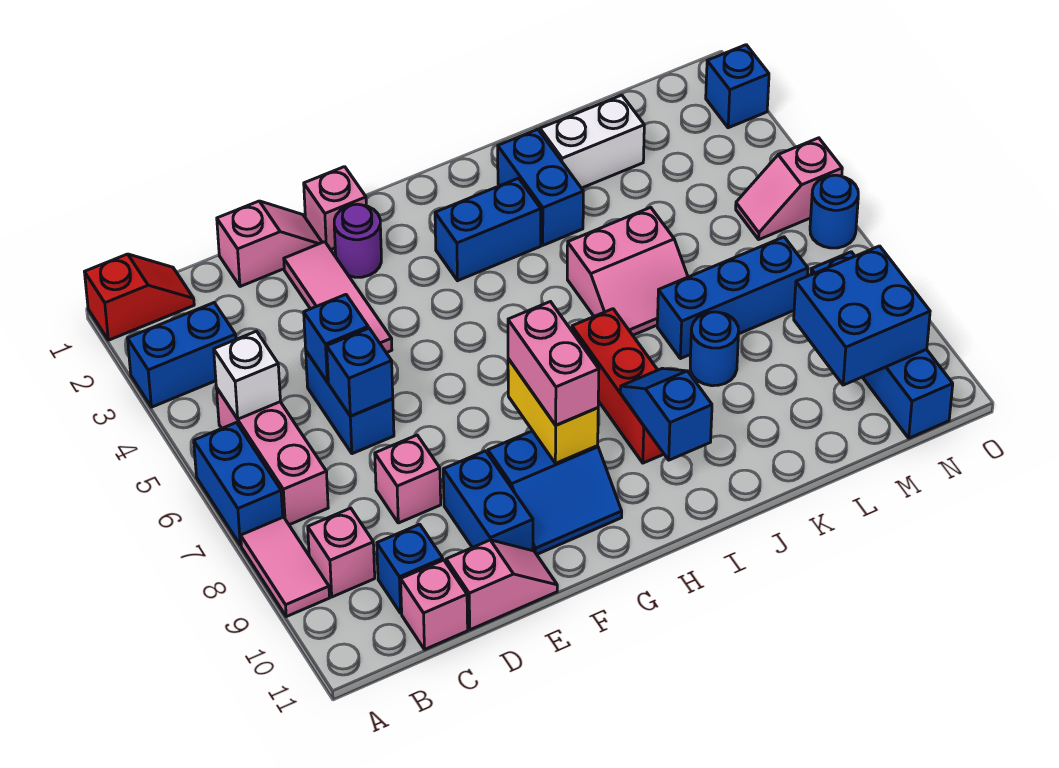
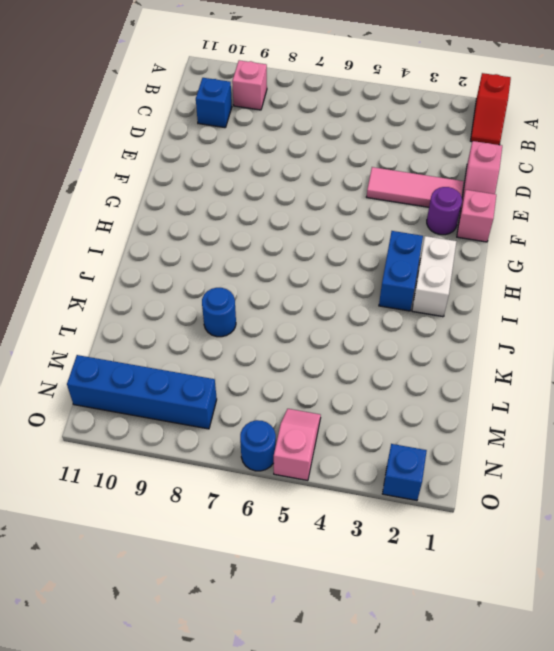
white 1x2 brick [412,236,456,317] -> white 1x2 brick moved to [540,95,644,188]
none -> blue 1x2 brick [127,303,236,407]
none -> blue 1x2 brick [194,423,283,545]
none -> pink 1x2 tile [241,517,330,617]
none -> pink 1x3 brick [216,388,328,525]

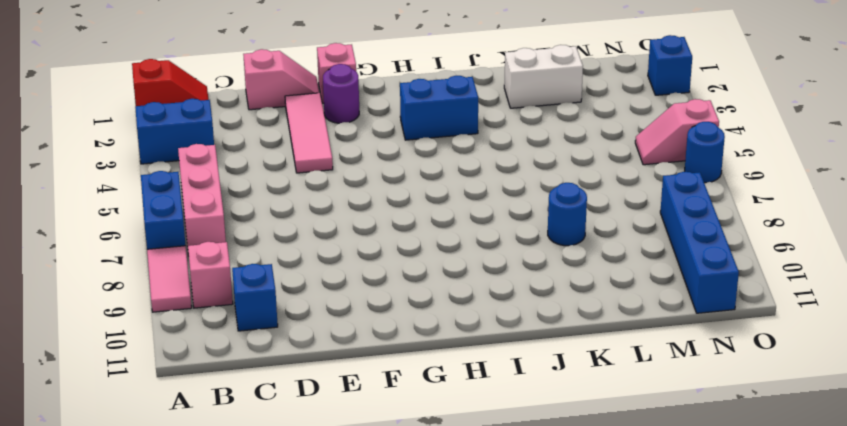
none -> pink 1x1 brick [401,560,468,650]
none -> blue 1x2 brick [306,351,394,454]
none -> pink 1x1 brick [375,435,441,523]
none -> pink 1x2 slope [446,540,557,630]

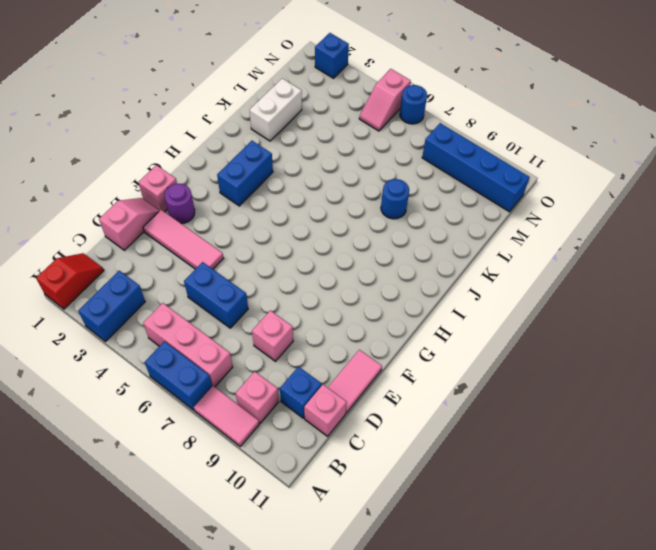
pink 1x2 tile [328,350,382,413] -> pink 1x2 slope [446,540,557,630]
none -> blue 1x2 brick [443,451,533,551]
none -> blue 2x2 slope [488,431,622,554]
none -> red 1x3 brick [572,309,664,463]
none -> blue 1x2 brick [498,129,583,245]

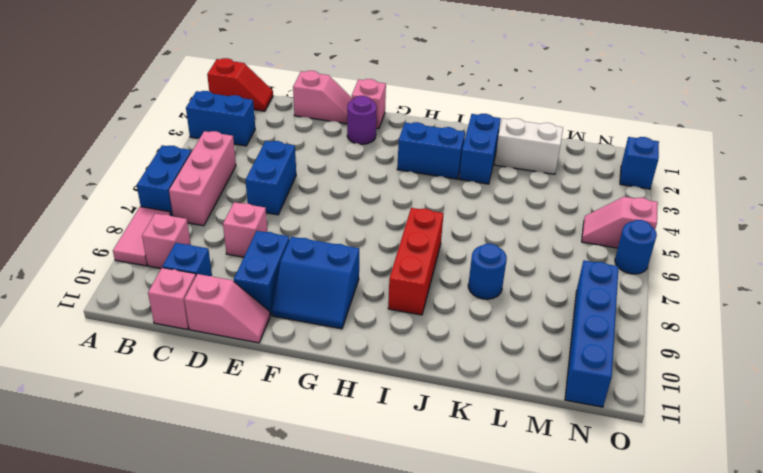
none -> pink 1x3 tile [284,242,392,353]
none -> pink 2x2 slope [567,207,688,335]
none -> blue 1x3 brick [657,237,808,359]
none -> white 1x1 brick [214,331,280,419]

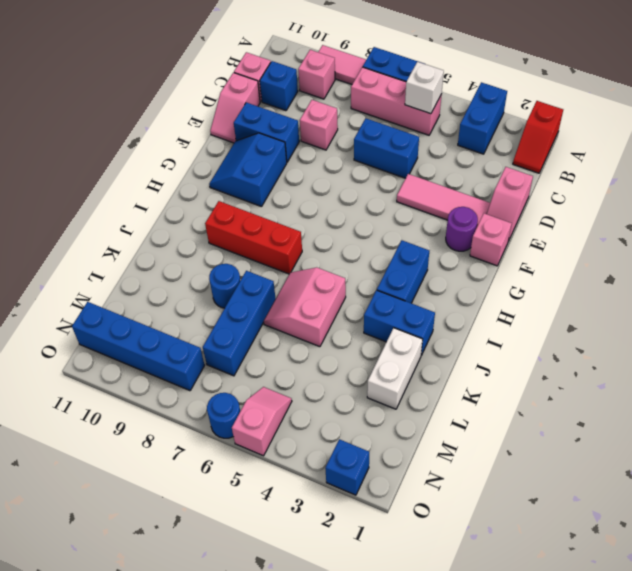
none -> blue 1x1 brick [304,295,368,382]
none -> blue 1x1 brick [327,328,393,416]
none -> yellow 1x2 brick [508,359,598,463]
none -> blue 1x2 slope [620,368,712,460]

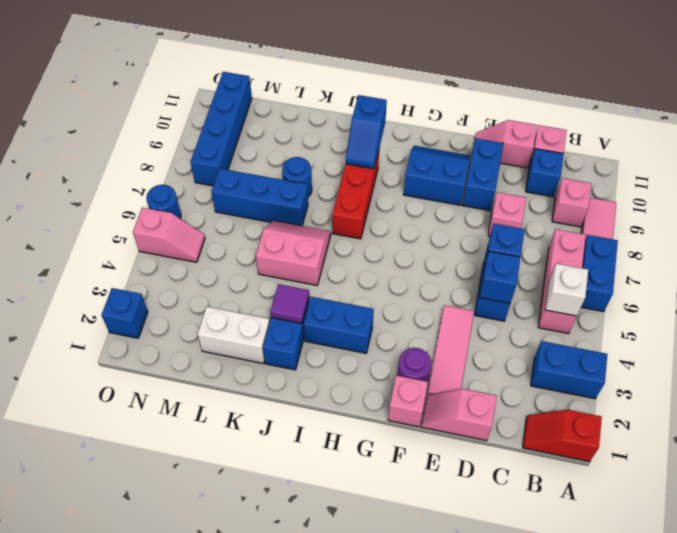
purple 1x1 tile [270,284,309,323] -> none
none -> yellow 1x2 brick [508,359,598,463]
none -> blue 2x2 brick [794,246,930,385]
none -> pink 1x2 brick [508,302,599,425]

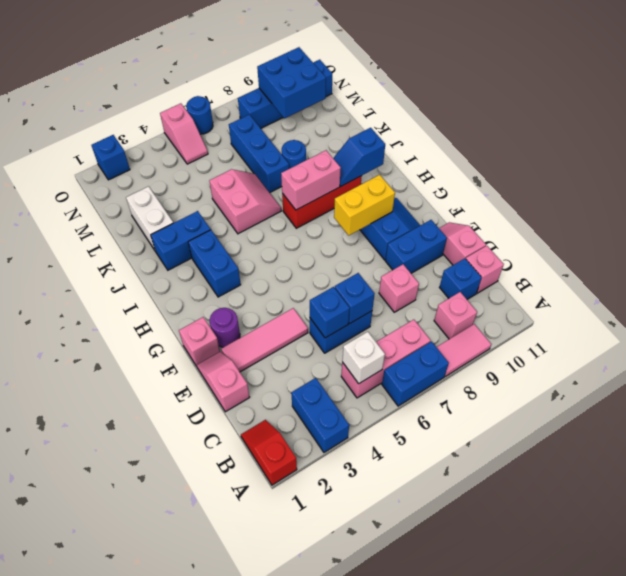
pink 1x2 brick [281,150,341,210] -> pink 1x2 brick moved to [508,302,599,425]

